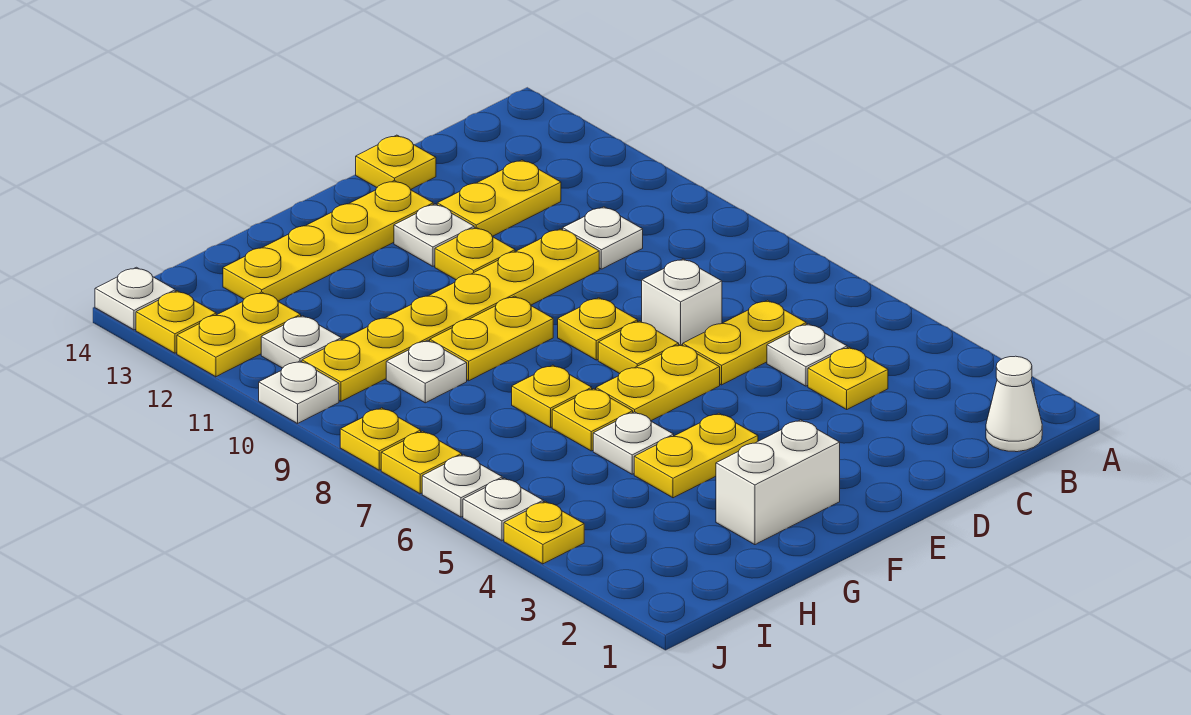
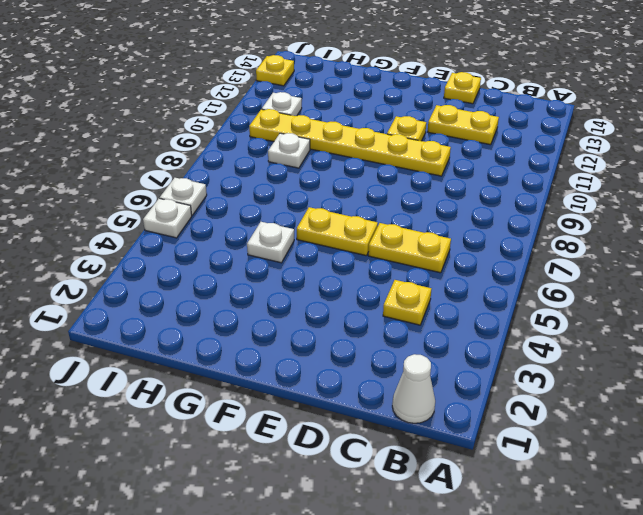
none -> white 1x1 plate [767,324,847,386]
none -> white 1x1 plate [563,207,643,269]
none -> white 1x1 brick [642,259,722,345]
none -> yellow 1x1 plate [598,321,679,373]

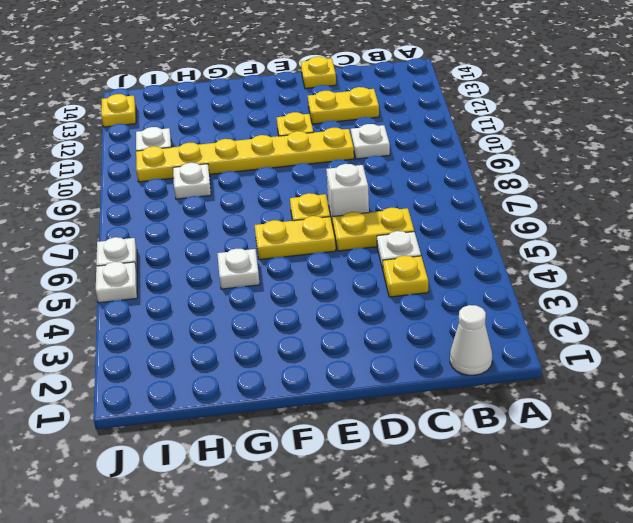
none -> yellow 1x1 plate [558,298,638,360]
none -> white 1x1 plate [394,204,474,266]
none -> yellow 1x4 plate [223,181,433,301]
none -> white 1x2 brick [716,420,840,545]

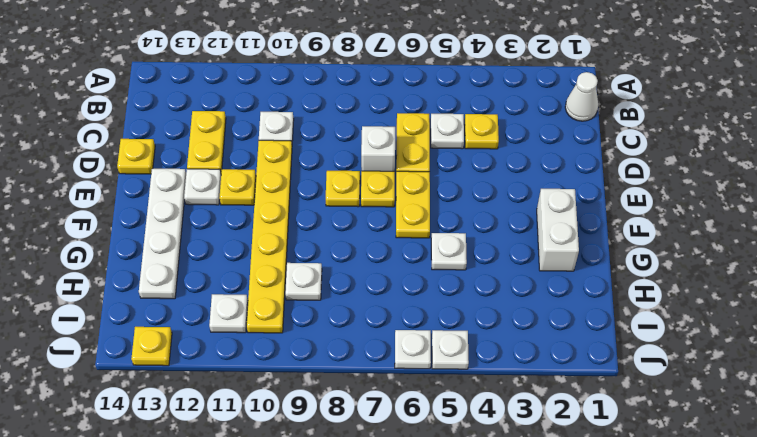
white 1x4 plate [139,169,186,299] -> yellow 1x4 plate [223,181,433,301]
none -> yellow 1x2 plate [634,413,758,498]
none -> yellow 1x2 plate [430,296,553,381]
none -> yellow 1x1 plate [552,389,633,451]
none -> yellow 1x1 plate [512,365,592,428]

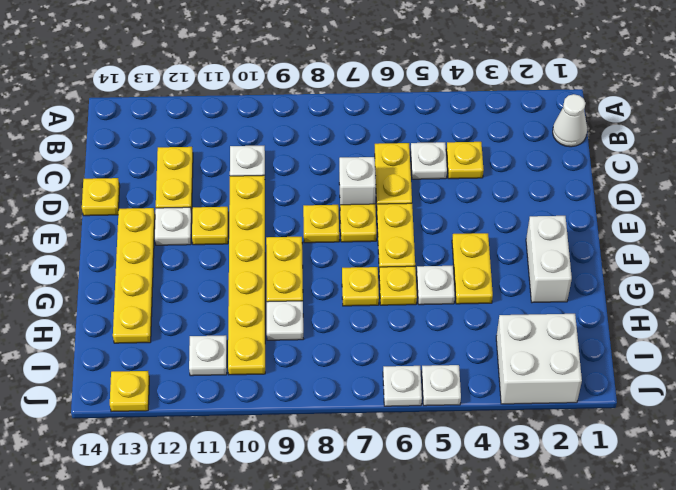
white 2x2 brick [496,314,582,404] -> none
none -> yellow 1x2 plate [177,292,301,377]
none -> yellow 1x1 plate [504,501,584,564]
none -> yellow 1x1 plate [381,431,462,494]
none -> yellow 1x1 plate [340,408,421,470]

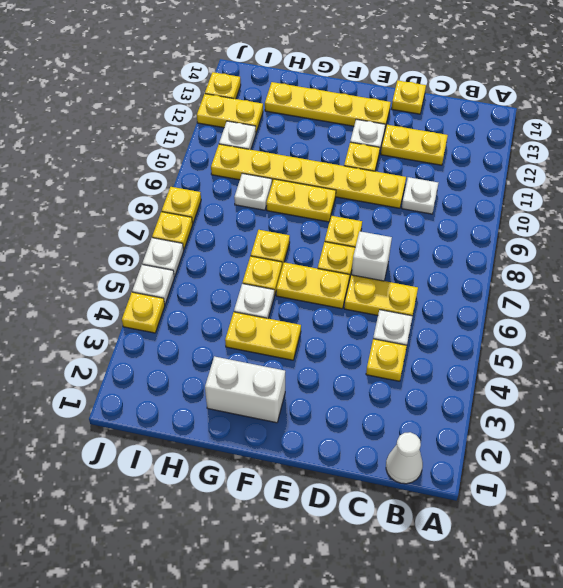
none -> white 1x1 plate [259,361,339,423]
none -> white 1x1 plate [95,267,175,330]

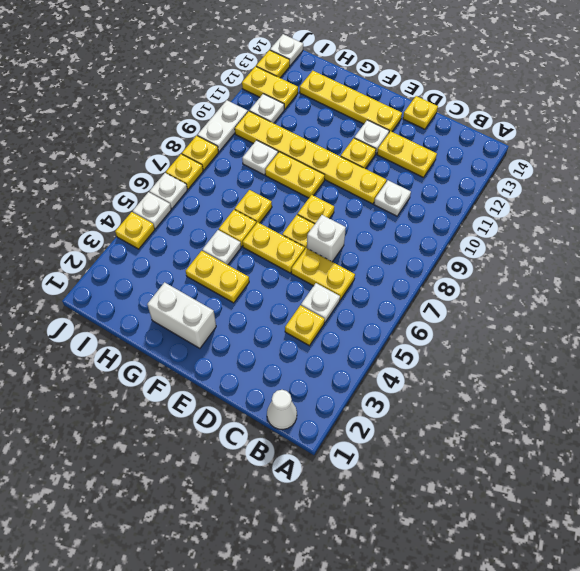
white 1x2 plate [197,100,248,152] -> white 1x1 plate [259,361,339,423]

